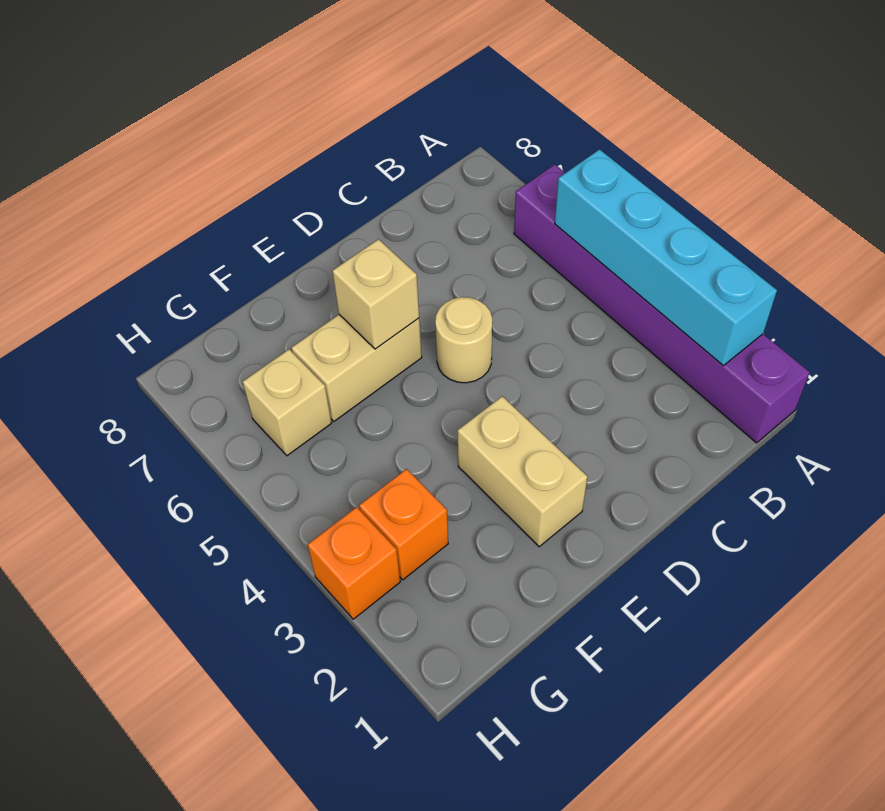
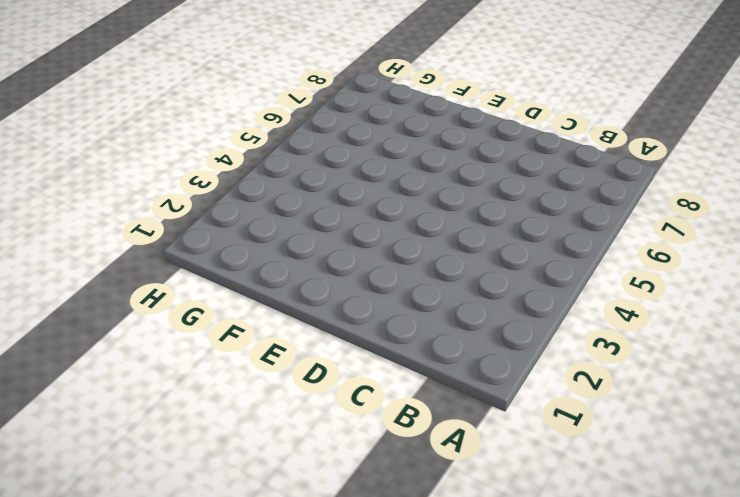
none -> purple 1x6 brick [514,165,810,443]
none -> tan 1x1 round brick [435,297,492,383]

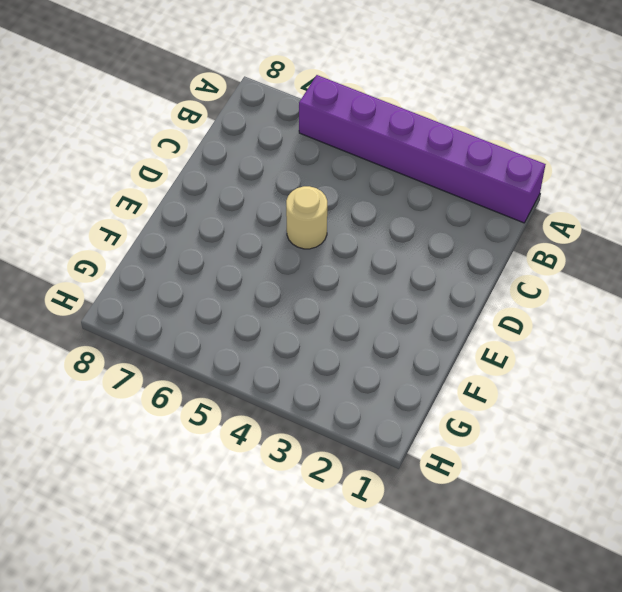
none -> tan 1x2 brick [458,396,587,547]
none -> tan 1x2 brick [291,315,422,421]

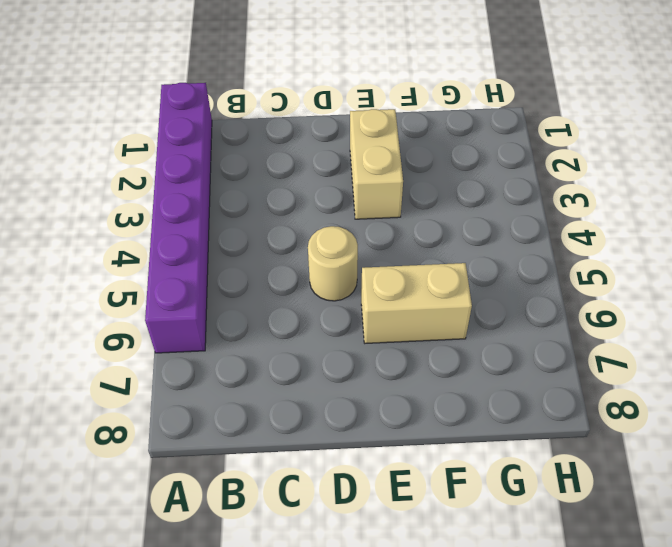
none -> orange 1x1 brick [359,469,448,580]
none -> tan 1x1 brick [243,349,332,456]

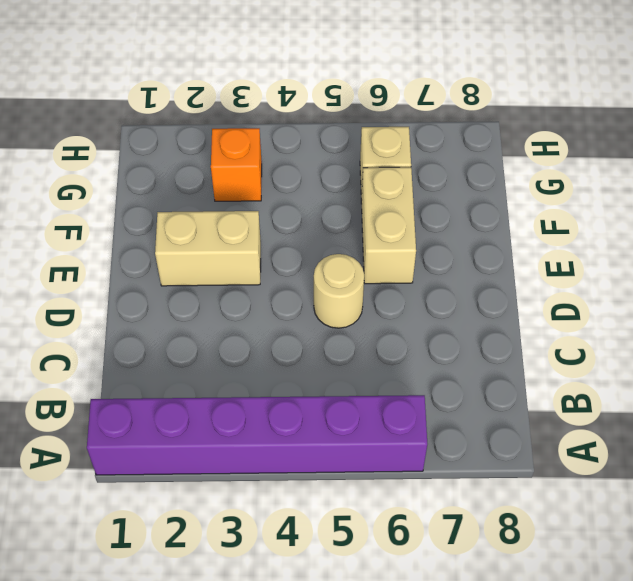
none -> orange 1x1 brick [308,507,400,619]
none -> cyan 1x4 brick [555,149,777,366]

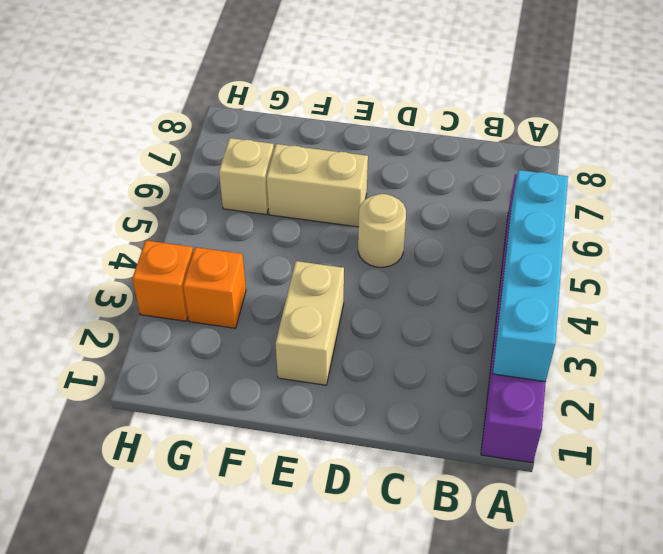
none -> tan 1x1 brick [332,239,419,349]

